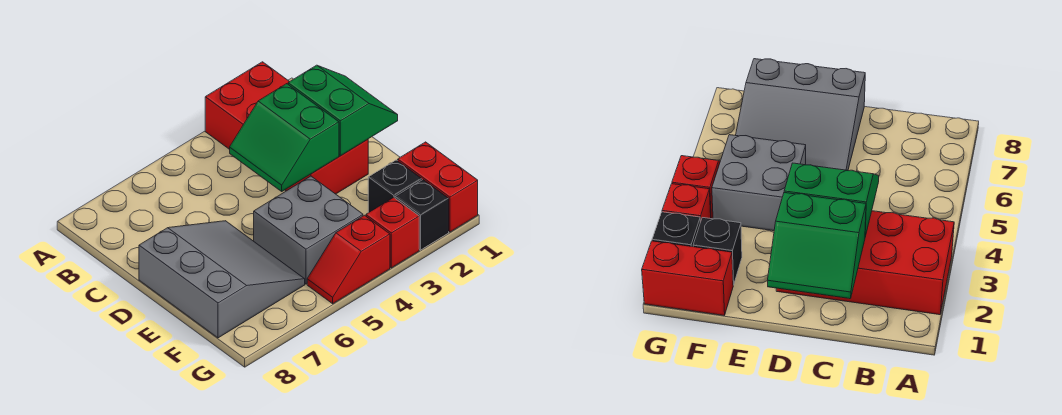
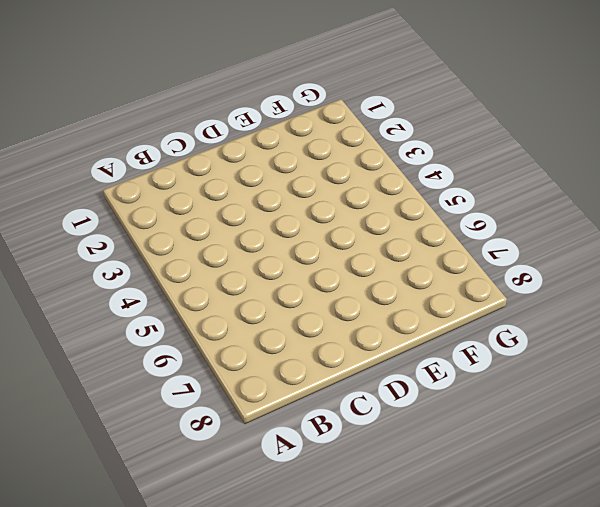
none -> red 2x4 brick [205,62,368,194]
none -> grey 3x3 slope [139,221,305,338]

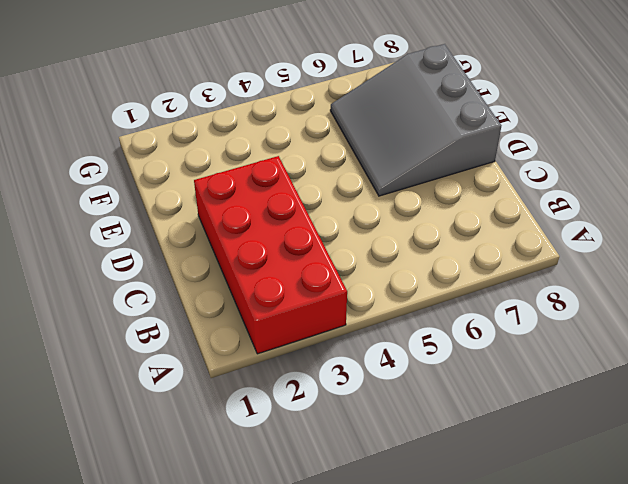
none -> grey 2x2 brick [254,176,363,284]
none -> red 1x2 brick [398,142,478,232]

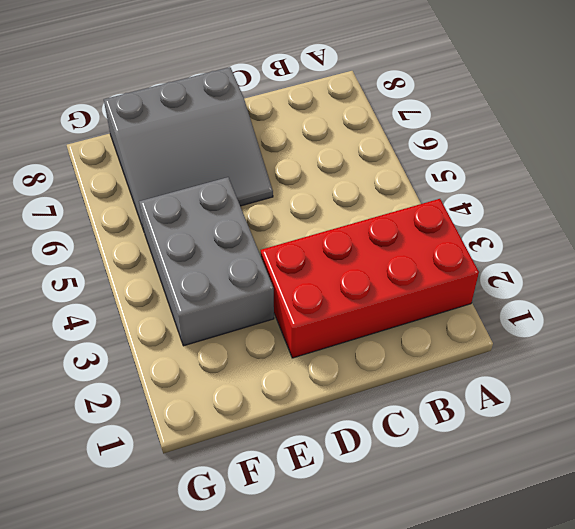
grey 2x3 brick [139,177,274,346] -> grey 2x2 brick [254,176,363,284]
none -> red 1x2 brick [398,142,478,232]
none -> black 1x1 brick [368,160,422,212]

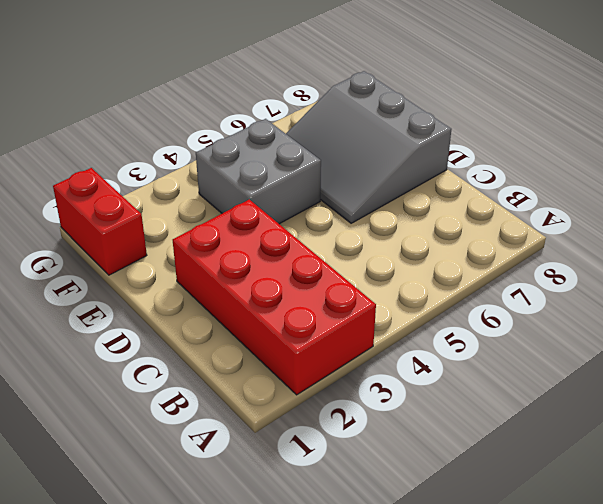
none -> black 1x1 brick [368,160,422,212]
none -> black 1x1 brick [395,180,449,250]

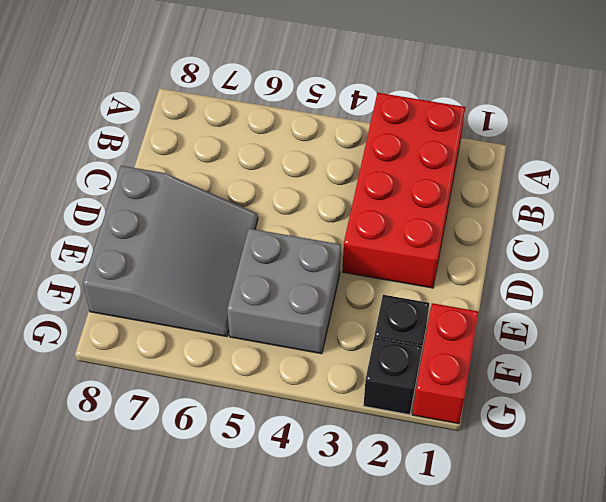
none -> red 1x1 brick [366,198,419,268]
none -> red 1x2 slope [307,215,390,304]

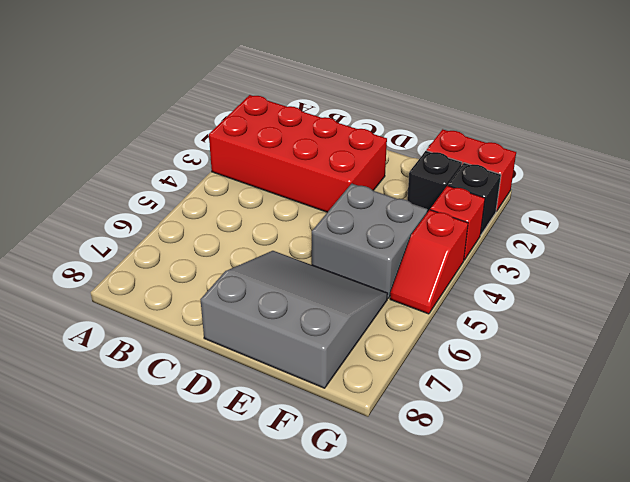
none -> green 2x2 slope [288,65,398,156]
none -> green 2x2 slope [230,84,339,191]

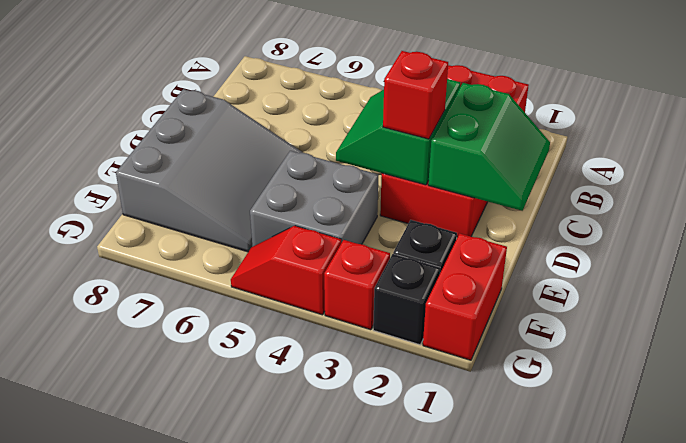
red 1x1 brick [383,51,448,139] -> none

